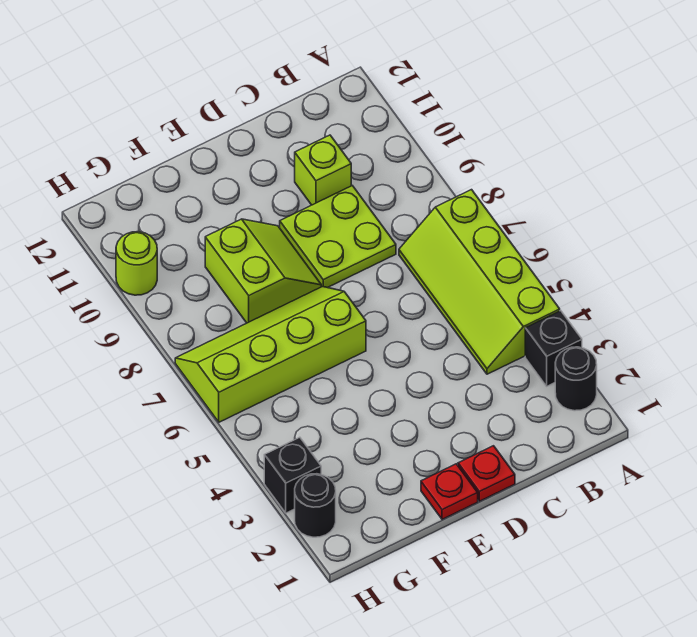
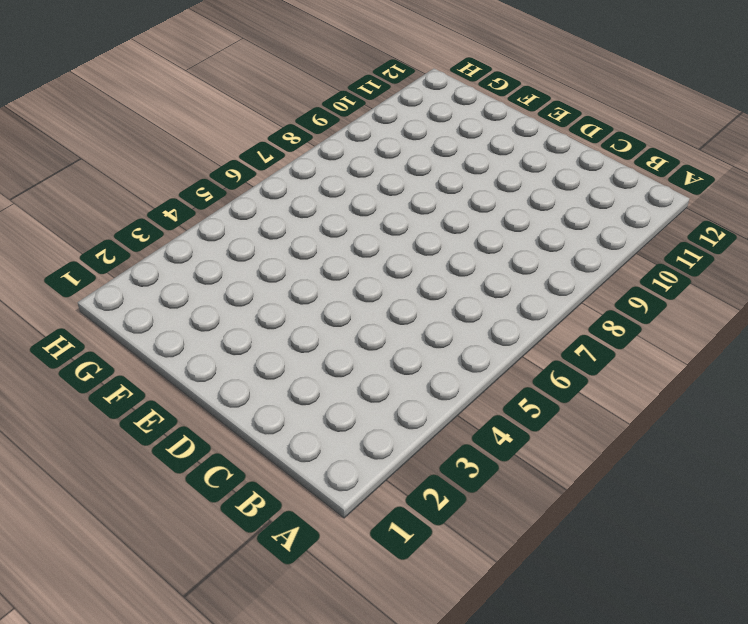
none -> black 1x1 round brick [555,347,597,411]
none -> black 1x1 brick [525,311,582,386]
none -> lime 2x4 slope [399,190,560,374]

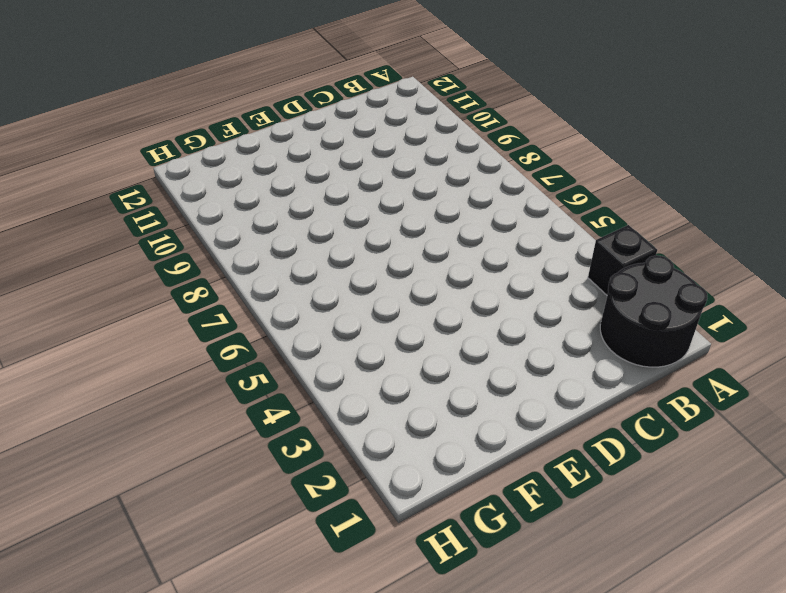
black 2x2 round brick [600,255,707,367] -> black 1x1 round brick [555,347,597,411]
none -> lime 2x4 slope [399,190,560,374]
none -> lime 2x2 plate [280,186,396,288]
none -> lime 1x1 brick [295,135,351,205]

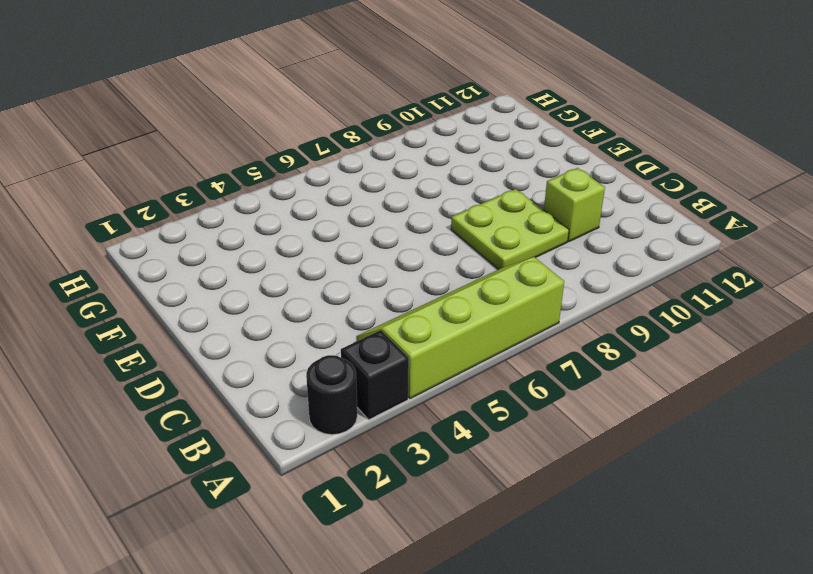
none -> red 1x1 plate [458,446,515,501]
none -> red 1x1 plate [421,464,478,519]
none -> lime 2x4 slope [175,286,366,422]

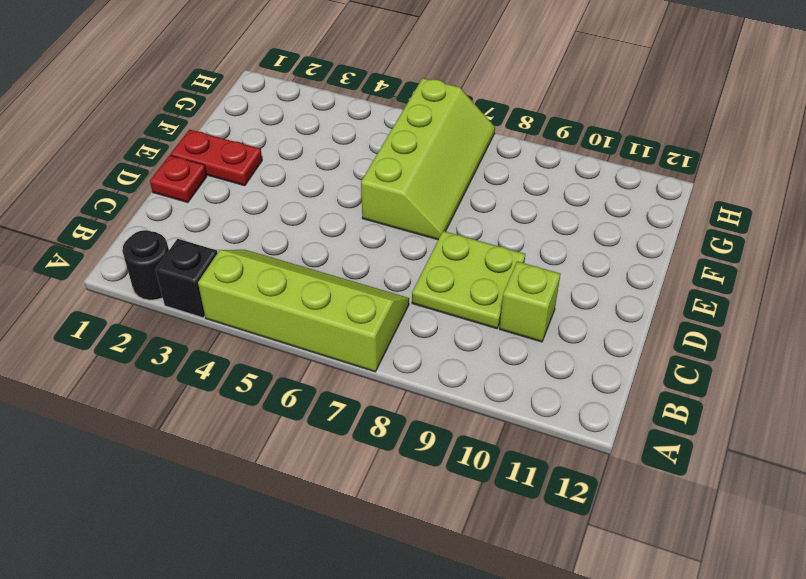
red 1x2 plate [171,130,262,186] -> red 1x1 plate [421,464,478,519]
none -> lime 2x2 slope [205,219,321,323]
none -> black 1x1 round brick [295,474,336,537]
none -> black 1x1 brick [264,437,321,513]

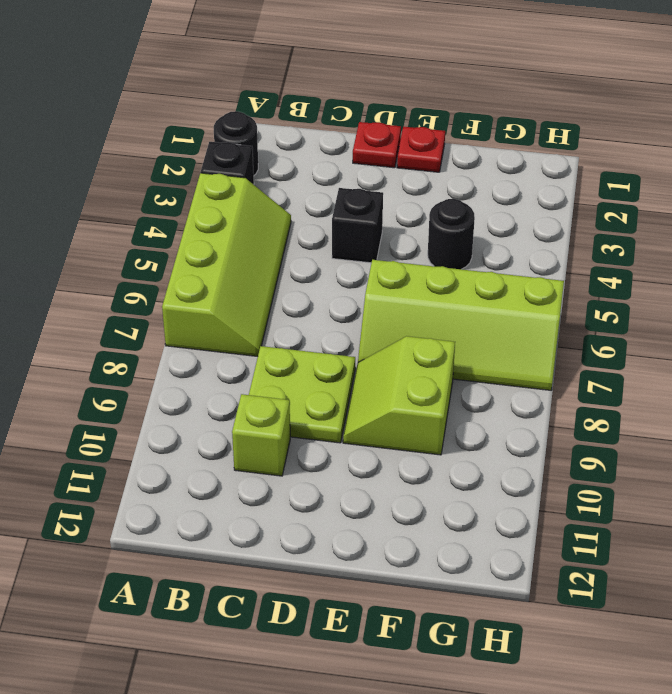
black 1x1 brick [332,188,383,263] -> black 1x1 brick moved to [264,437,321,513]
black 1x1 round brick [428,199,475,269] -> black 1x1 round brick moved to [295,474,336,537]
none -> lime 1x1 round brick [116,232,157,295]

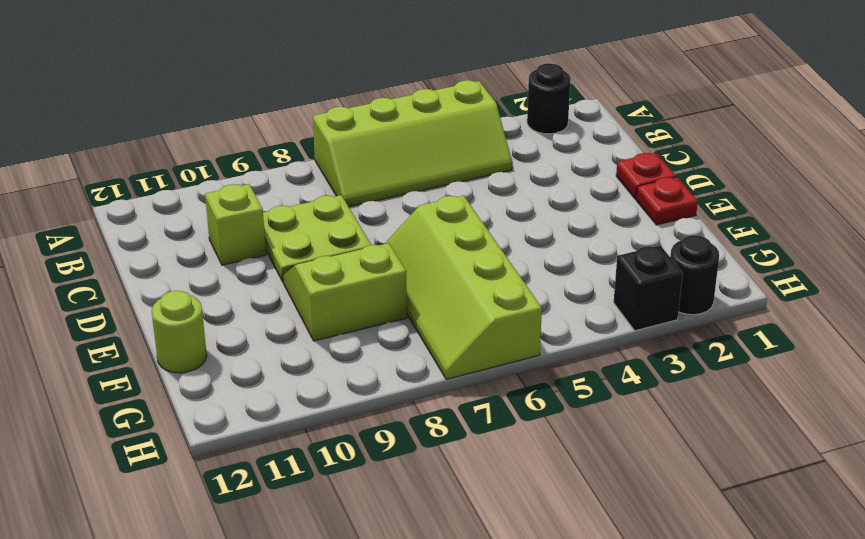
lime 1x1 round brick [152,291,207,373] -> lime 1x1 round brick moved to [116,232,157,295]
none -> black 1x1 brick [525,311,582,386]

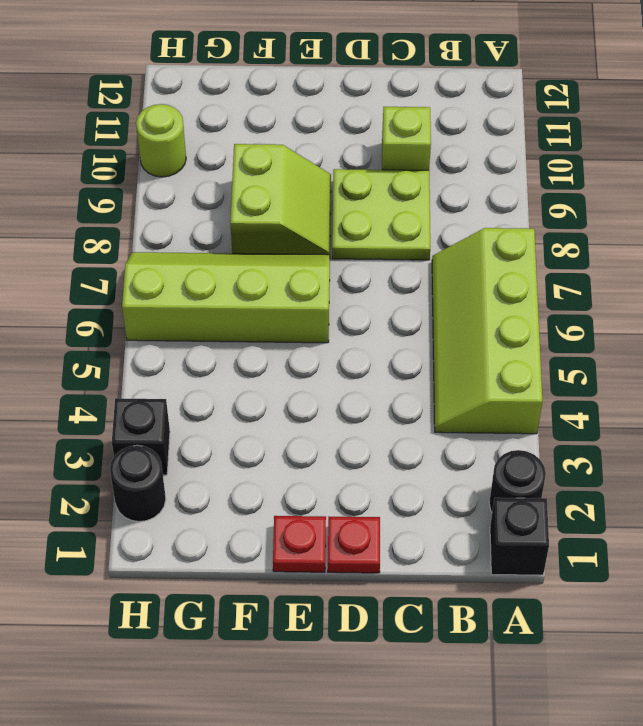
black 1x1 brick [490,498,549,575] -> black 1x1 brick moved to [525,311,582,386]

